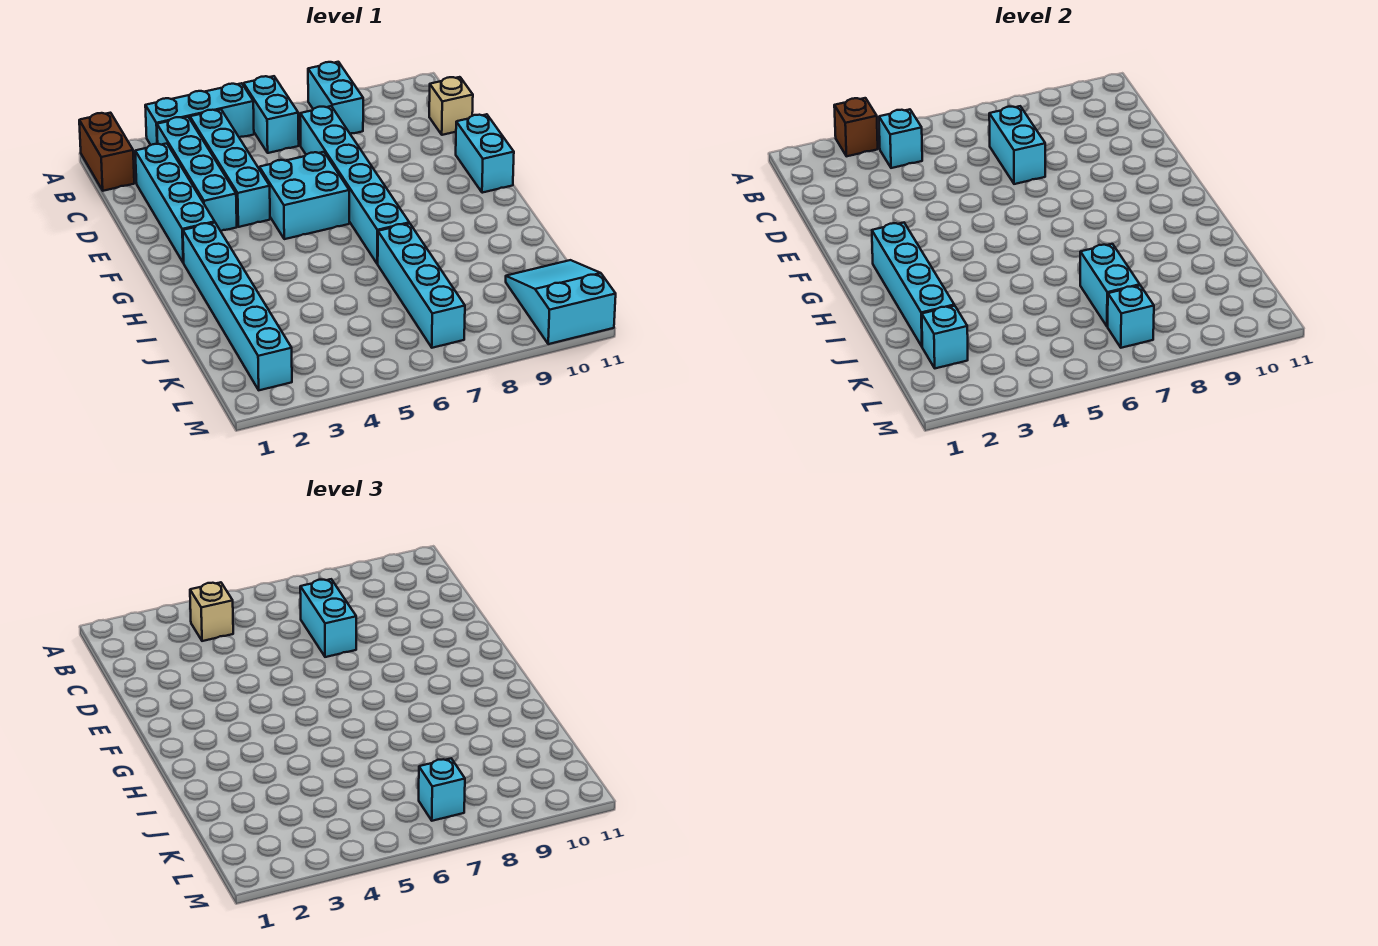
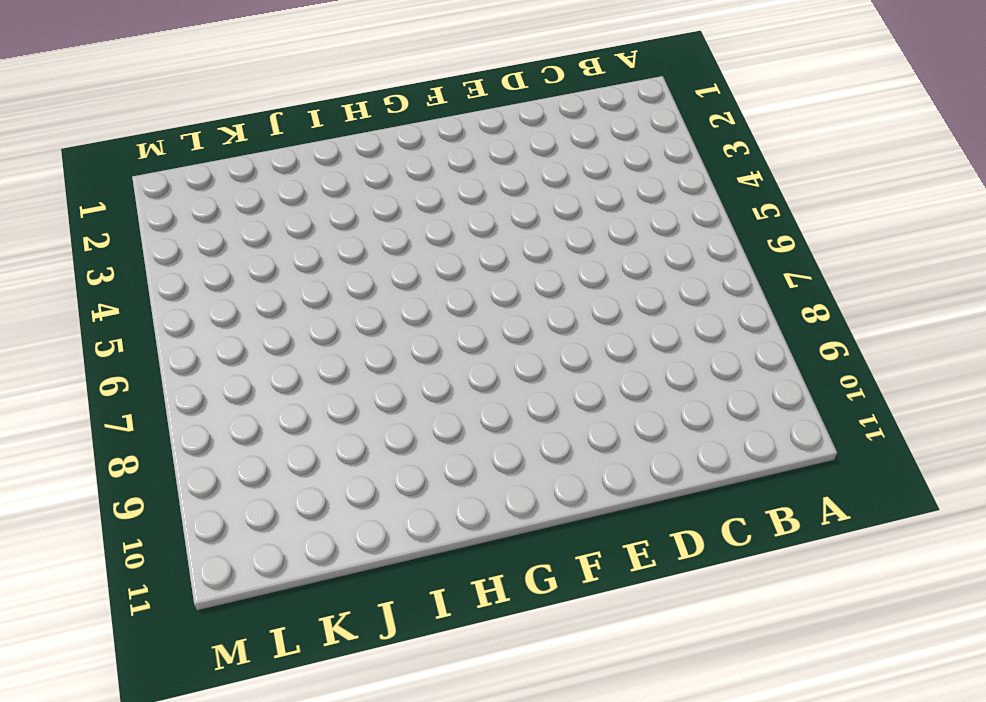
none -> brown 1x2 brick [79,113,134,191]
none -> cyan 1x3 brick [145,83,254,145]
none -> cyan 1x2 brick [243,76,299,153]

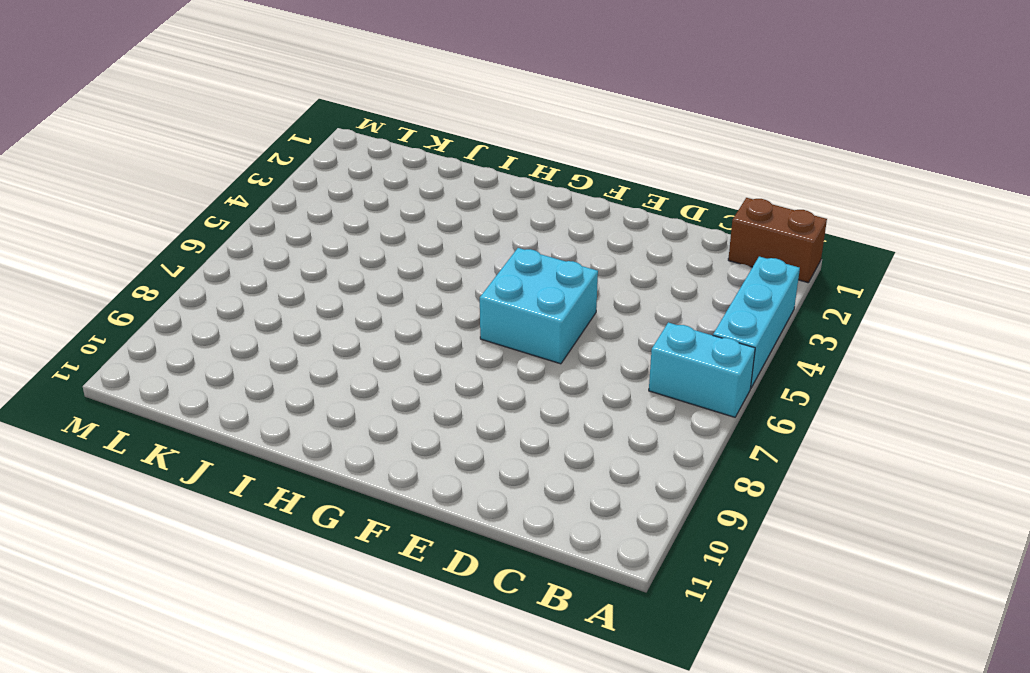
none -> cyan 1x2 brick [308,62,363,134]
none -> cyan 1x4 brick [157,117,237,231]
none -> cyan 1x4 brick [190,109,270,227]

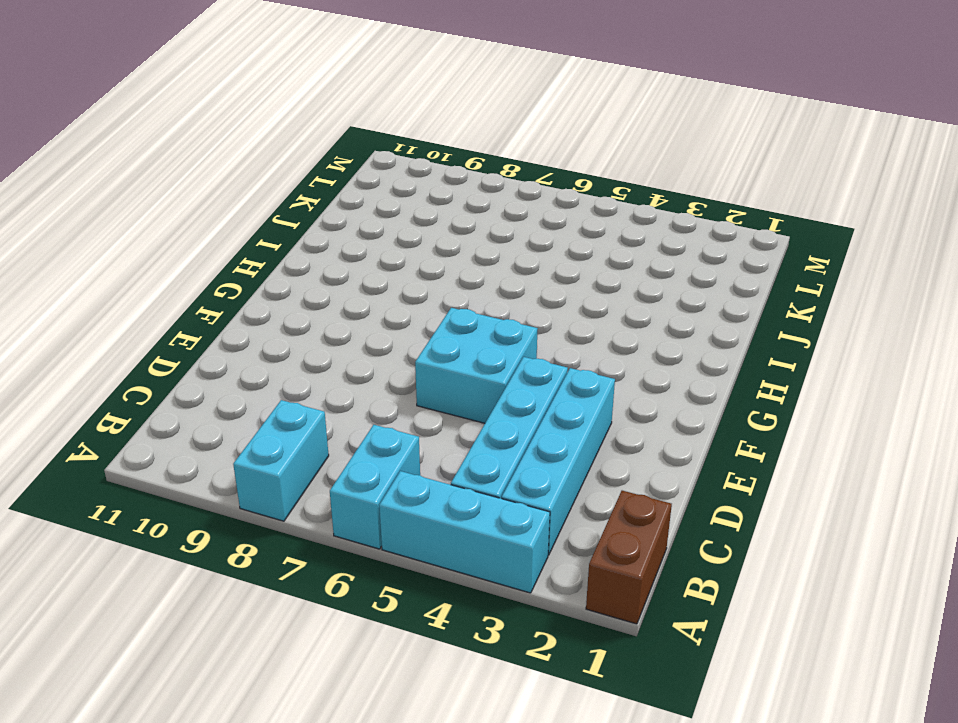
none -> cyan 1x4 brick [135,143,215,263]
none -> cyan 1x6 brick [300,106,409,264]
none -> tan 1x1 brick [429,77,473,135]

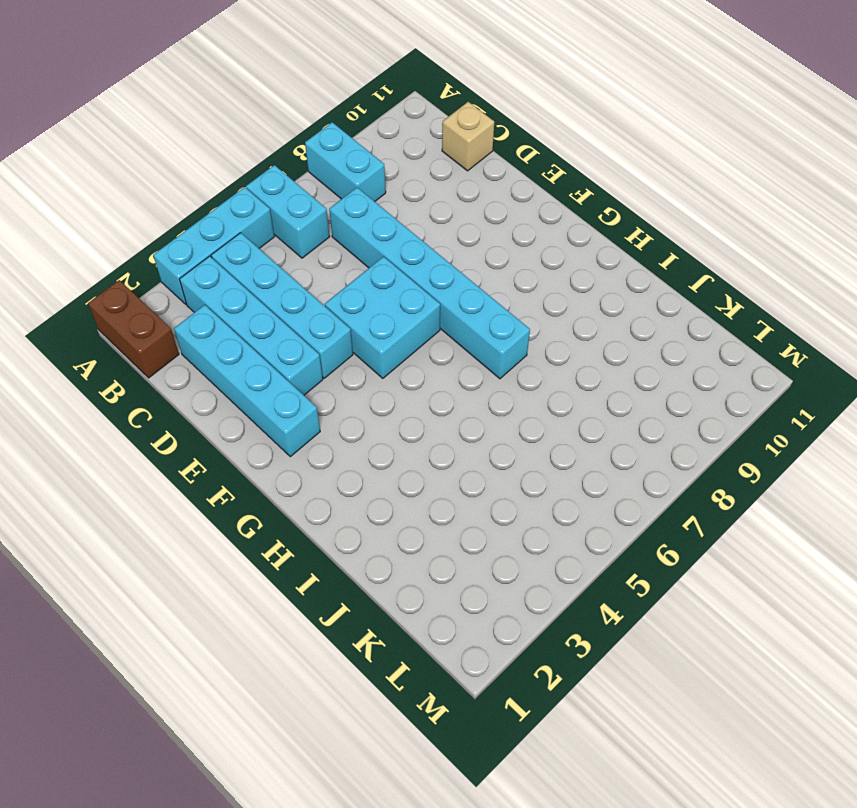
none -> cyan 1x2 brick [456,114,514,193]
none -> cyan 1x6 brick [183,223,292,390]
none -> cyan 1x4 brick [378,223,465,348]

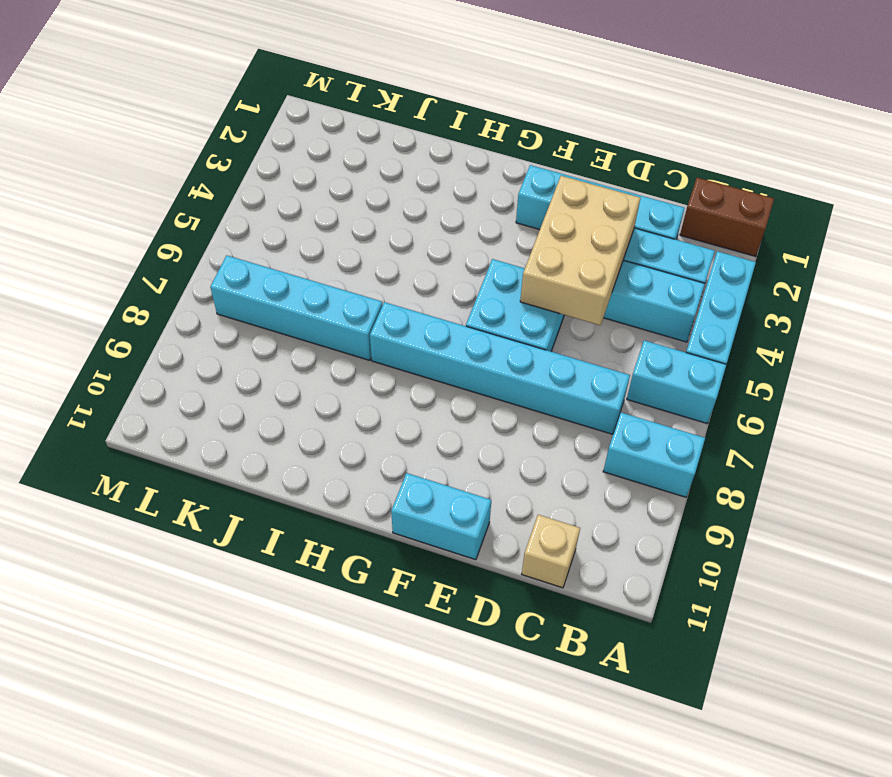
tan 2x3 brick [520,176,640,325] -> none
none -> cyan 1x6 brick [183,223,292,390]
none -> cyan 2x3 slope [506,260,616,344]
none -> brown 1x1 brick [834,98,878,156]

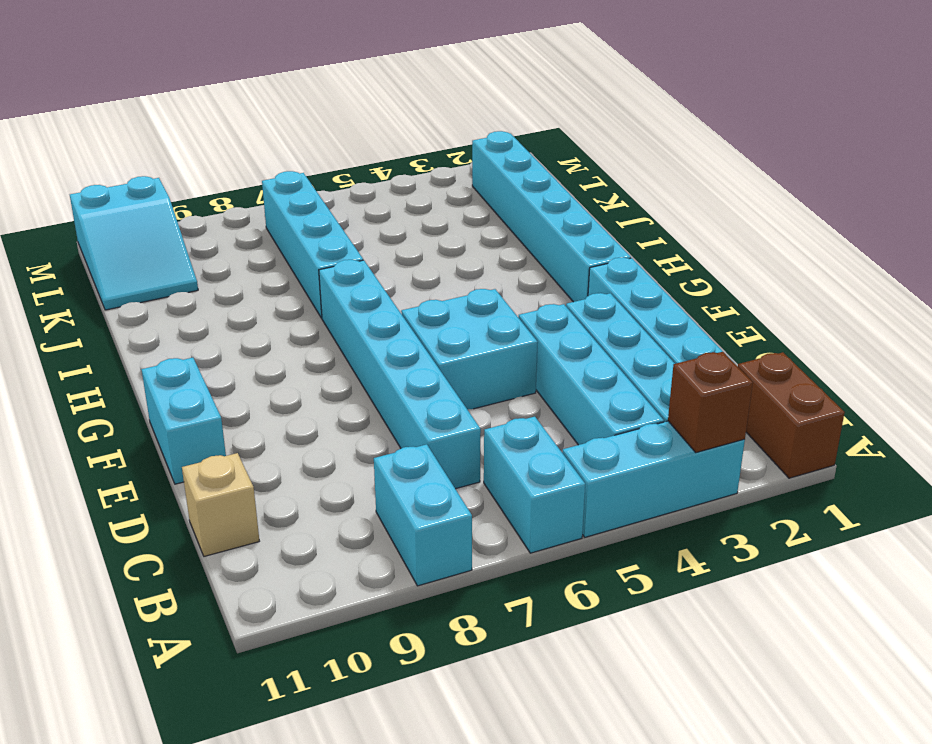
none -> cyan 1x1 brick [879,109,922,168]
none -> cyan 1x2 brick [989,106,1045,184]
none -> cyan 1x4 brick [872,223,954,346]

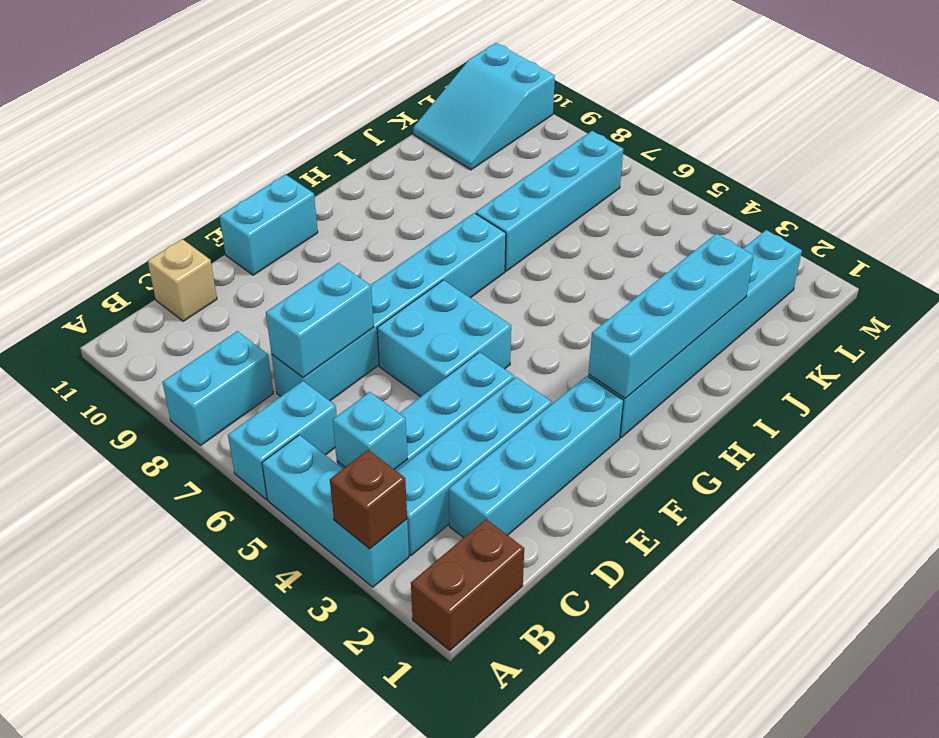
none -> cyan 1x2 brick [1080,244,1140,326]
none -> cyan 1x1 brick [922,306,968,368]
none -> cyan 1x1 brick [1108,286,1154,348]

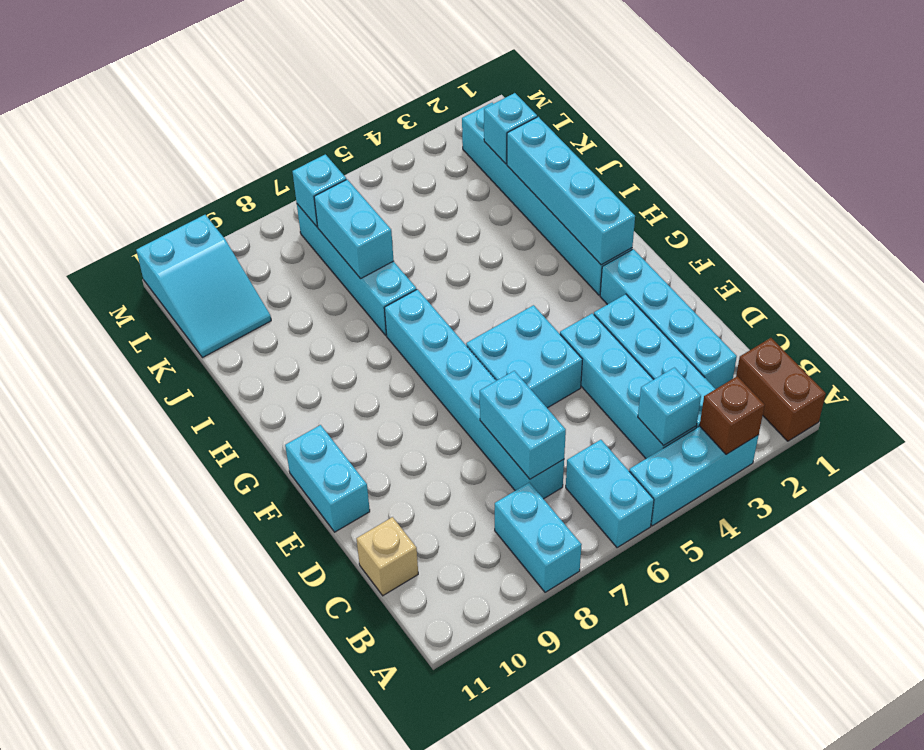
none -> tan 1x1 brick [190,582,233,641]
none -> cyan 1x2 brick [300,579,356,657]
none -> cyan 1x1 brick [419,759,465,821]

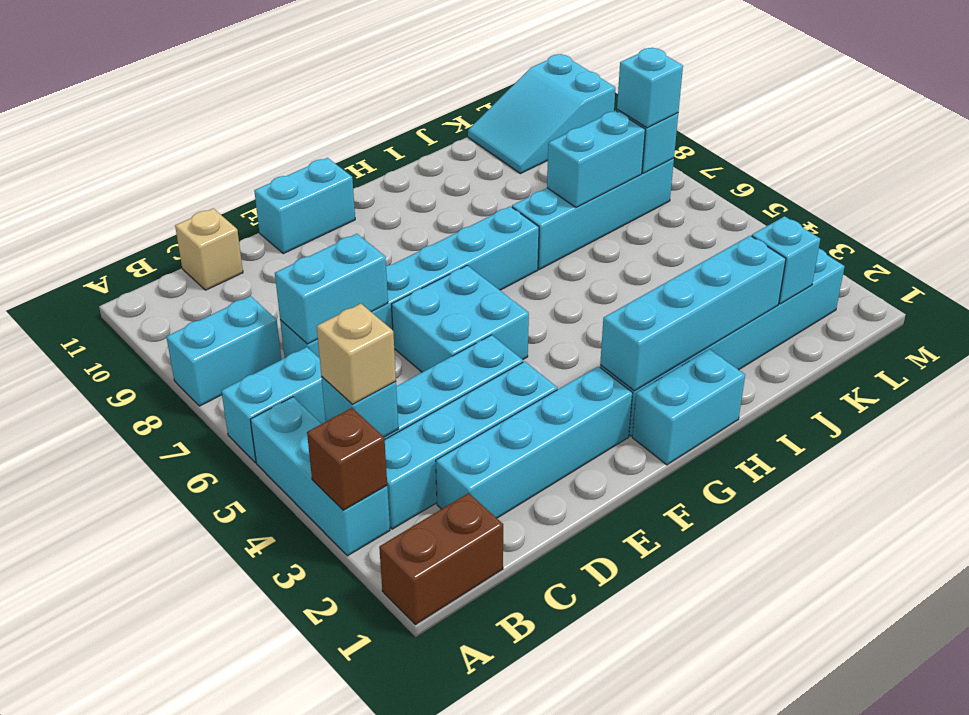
cyan 1x2 brick [632,349,745,465] -> cyan 1x2 brick moved to [300,579,356,657]

